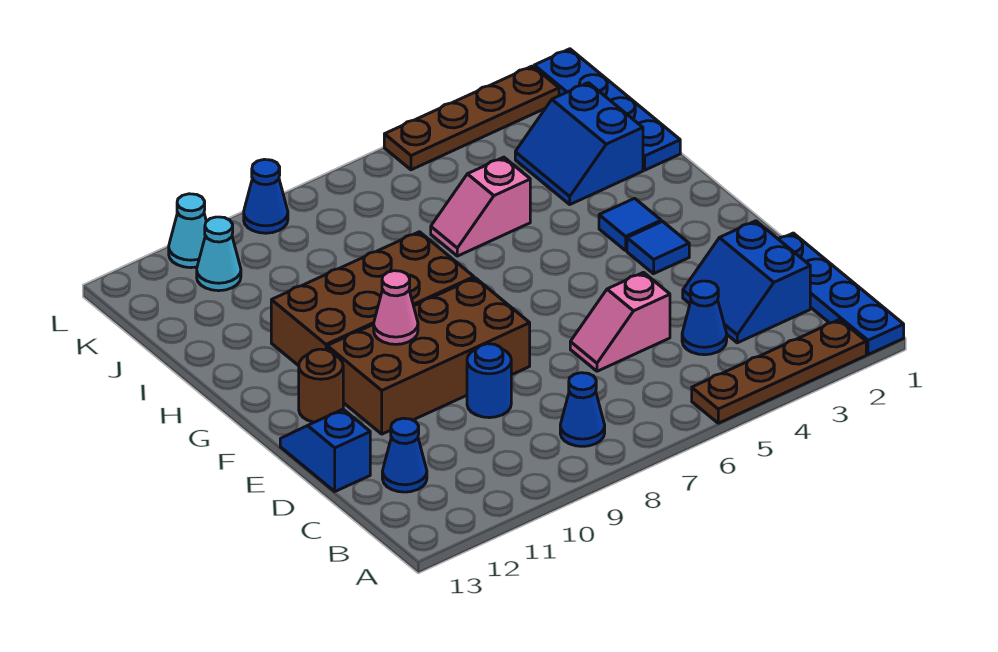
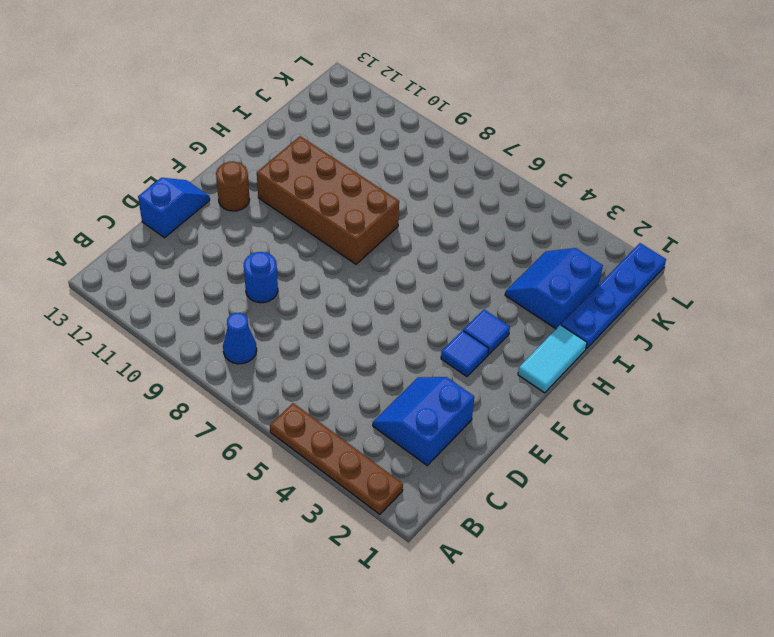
cyan 1x2 tile [518,325,587,393] -> none
none -> blue 1x4 plate [779,233,904,355]
none -> blue 1x1 cone [682,281,727,355]
none -> blue 1x1 cone [382,418,427,492]

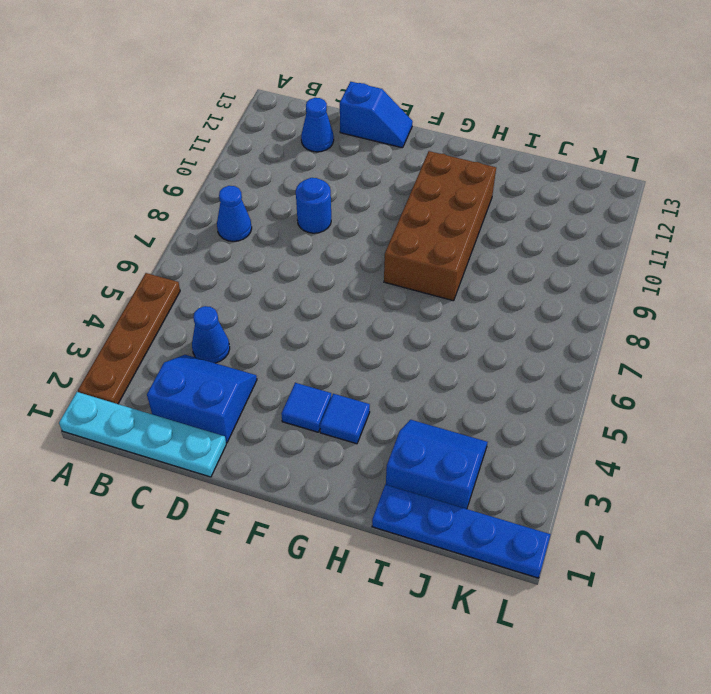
cyan 1x4 plate [59,392,226,477] -> blue 1x4 plate [779,233,904,355]
none -> pink 1x2 slope [570,272,670,371]
none -> brown 2x4 brick [327,278,530,434]
none -> brown 1x1 round brick [299,349,343,422]

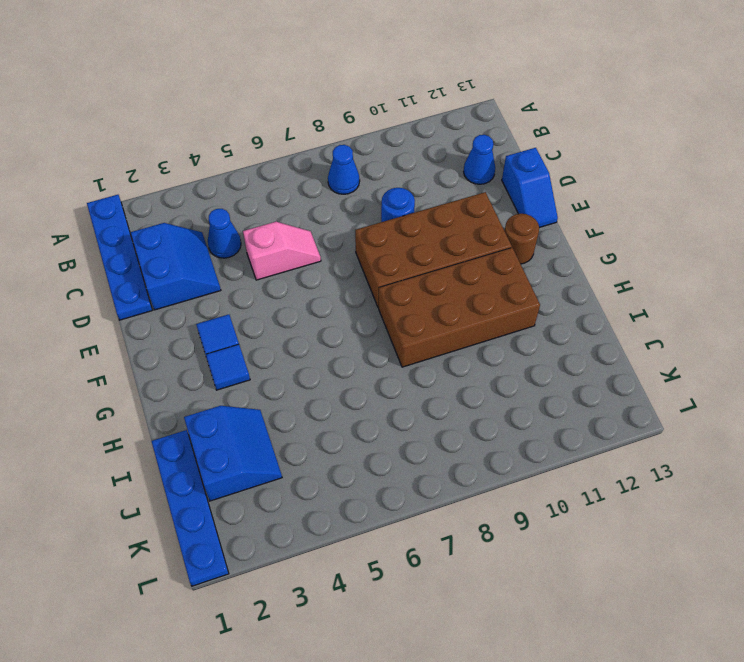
none -> brown 1x4 plate [692,319,866,423]
none -> pink 1x2 slope [431,157,530,256]
none -> cyan 1x1 cone [197,217,241,291]

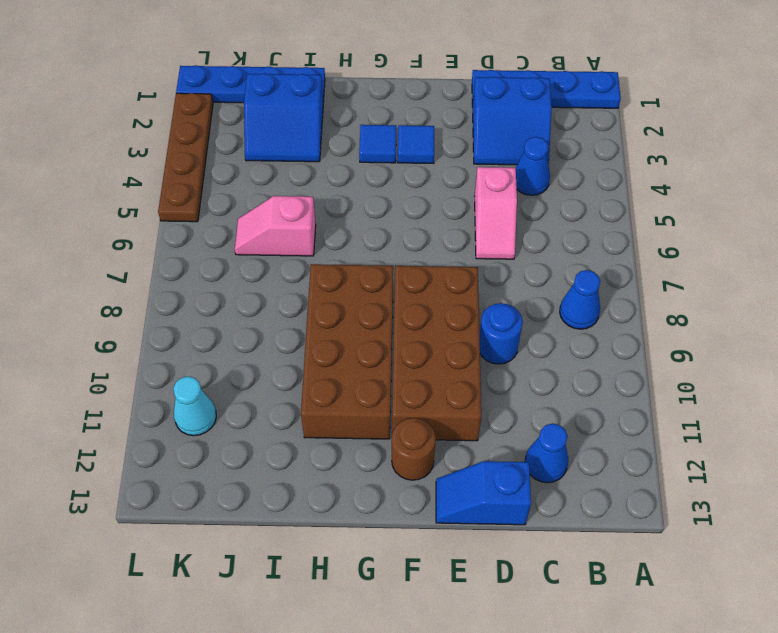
pink 1x2 slope [235,196,316,256] -> pink 1x2 slope turned to [431,157,530,256]
none -> brown 1x4 plate [692,319,866,423]
none -> blue 1x1 cone [244,159,288,233]
none -> cyan 1x1 cone [169,194,206,268]

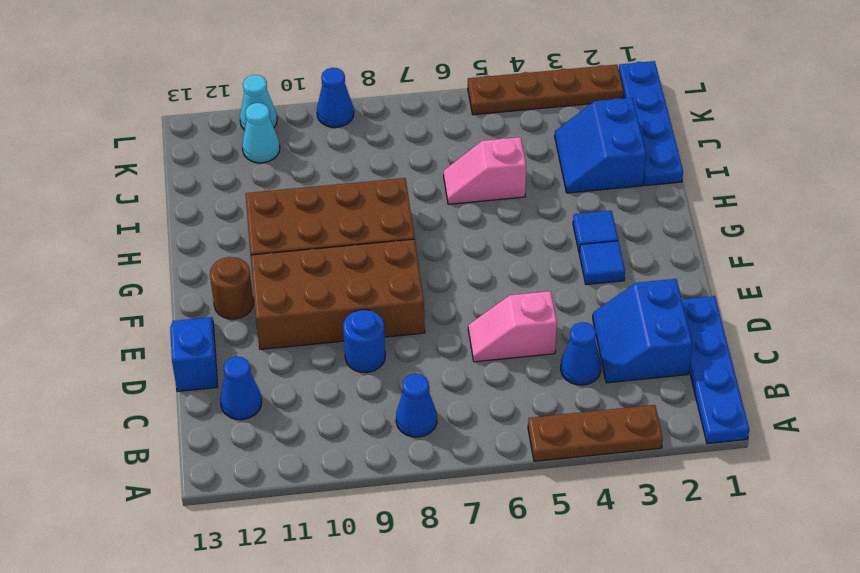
brown 1x3 plate [528,405,663,461] -> brown 1x4 plate [692,319,866,423]
none -> pink 1x1 cone [374,271,418,344]

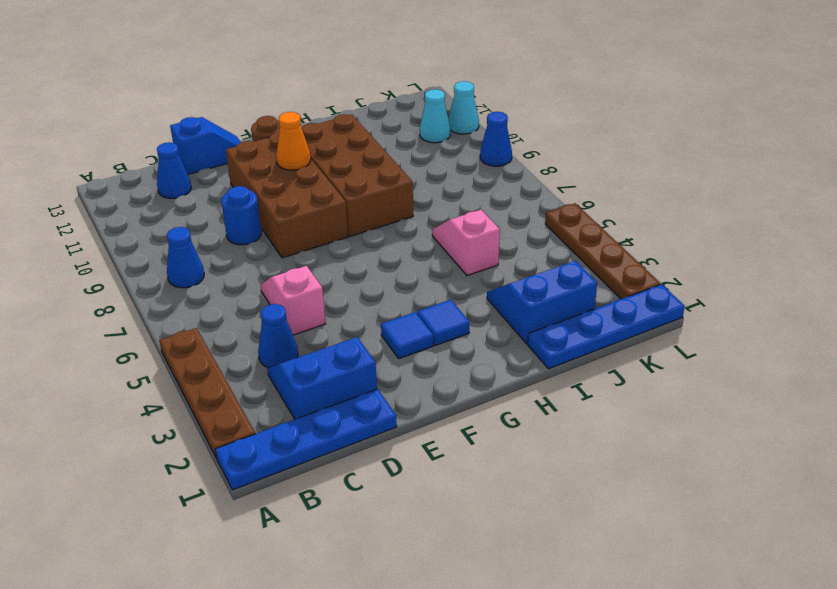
orange 1x1 cone [276,112,311,170] -> pink 1x1 cone [374,271,418,344]

